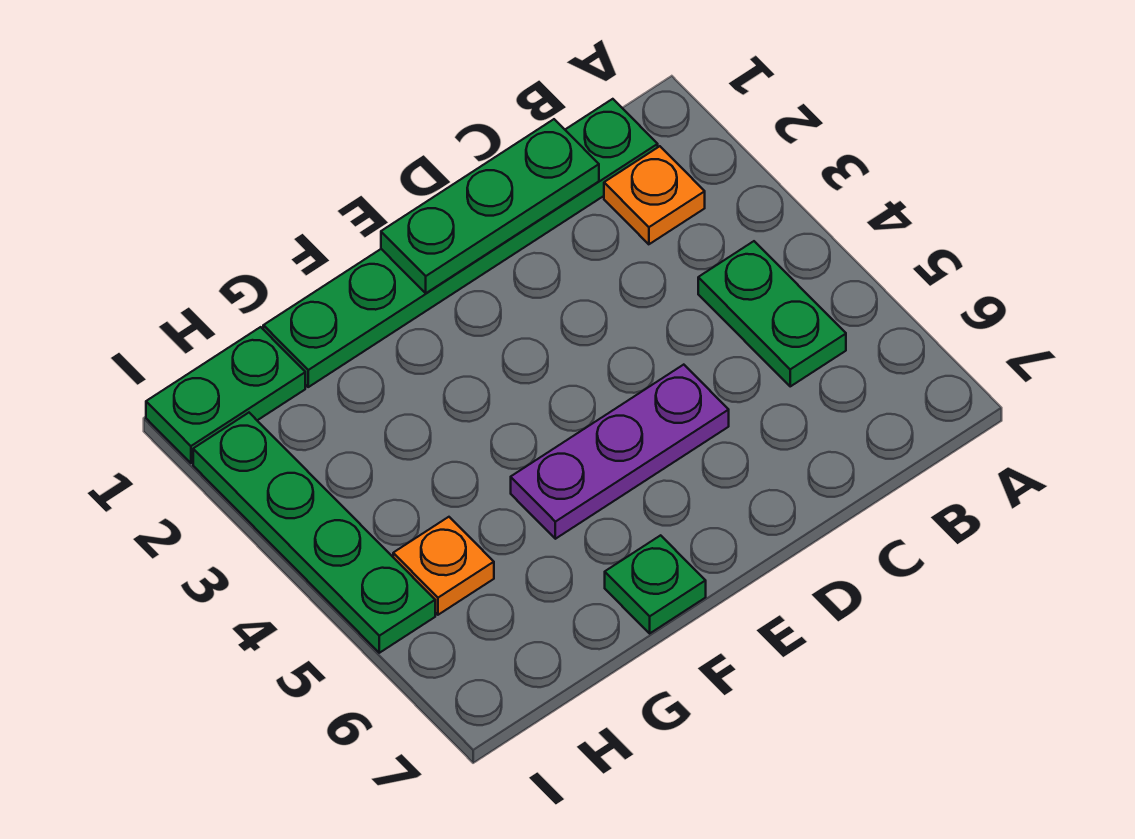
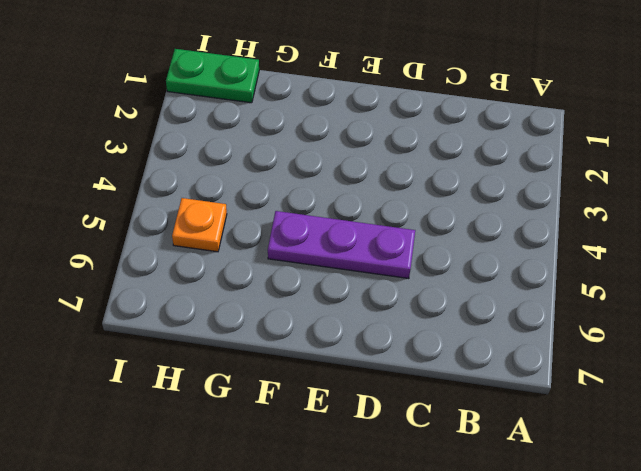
none -> green 1x6 plate [263,99,658,387]
none -> orange 1x1 plate [604,146,705,244]

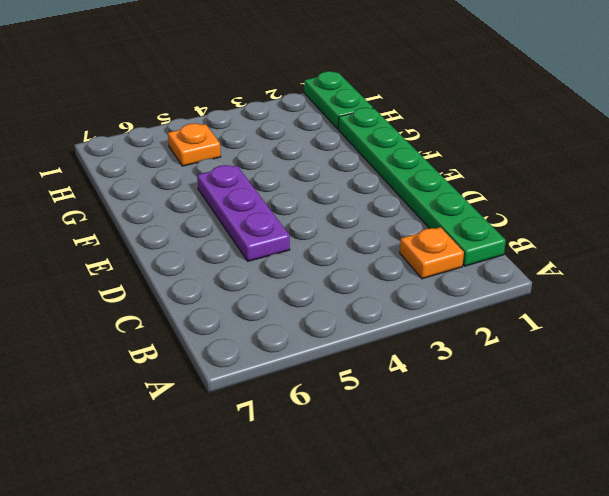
none -> green 1x2 plate [698,241,846,386]
none -> green 1x1 plate [605,535,706,633]

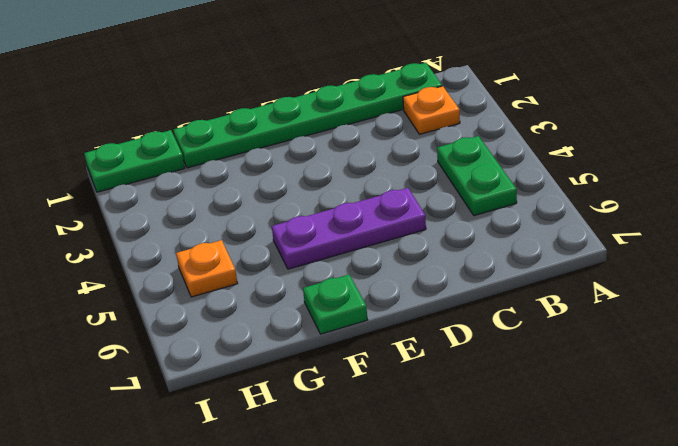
none -> green 1x4 plate [193,413,435,653]
none -> green 1x3 plate [381,119,599,293]

